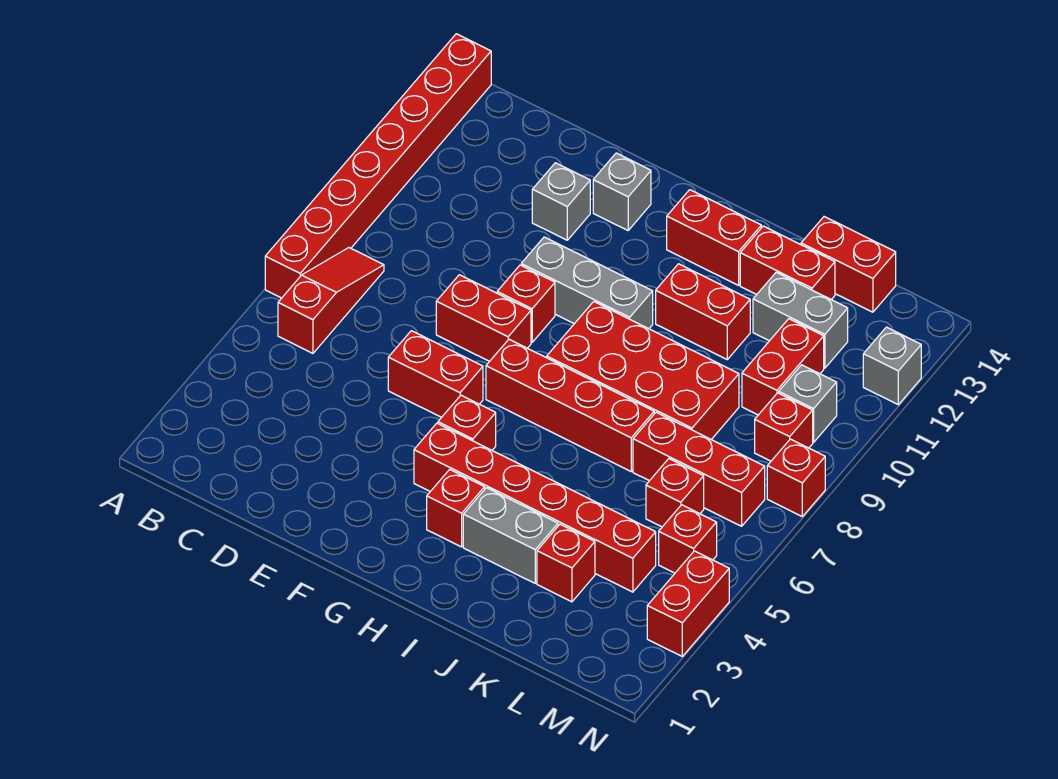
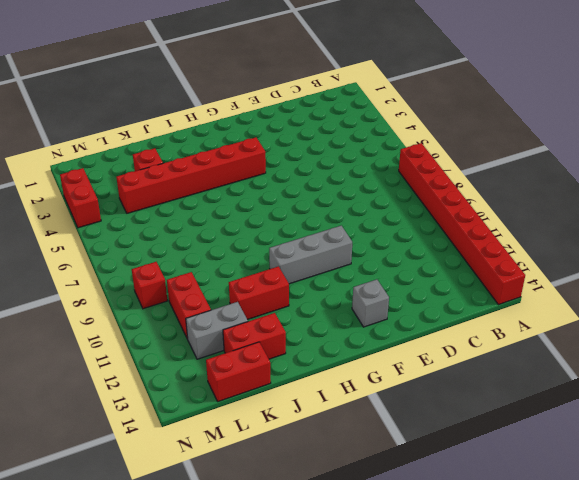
none -> red 1x3 slope [278,248,384,353]
none -> red 1x2 brick [388,331,483,417]
none -> red 1x2 brick [436,275,531,361]

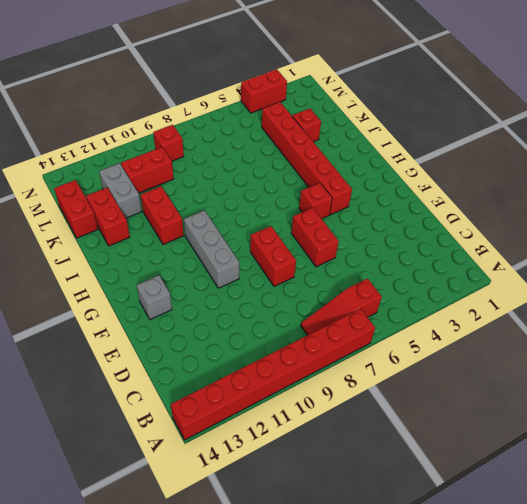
none -> grey 1x1 brick [532,163,590,240]
none -> red 1x1 brick [497,265,555,342]
none -> red 1x4 brick [486,339,654,471]

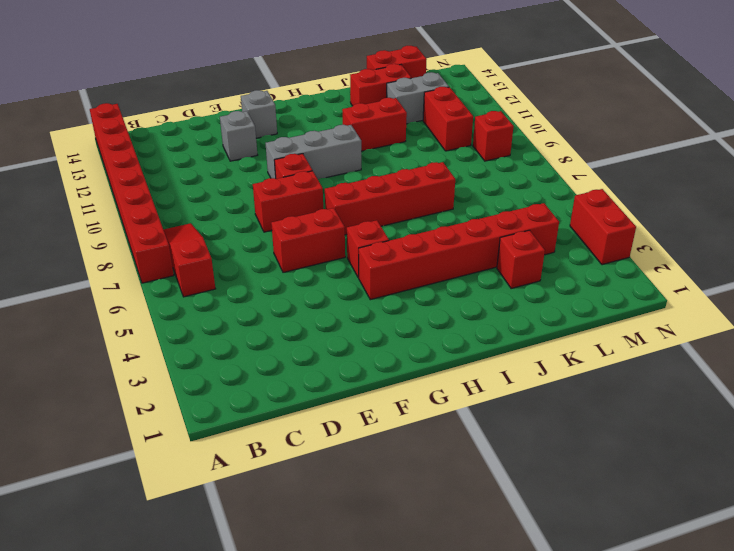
none -> red 1x1 brick [427,469,485,547]
none -> red 2x4 brick [547,302,739,439]
none -> red 1x2 brick [667,190,761,285]

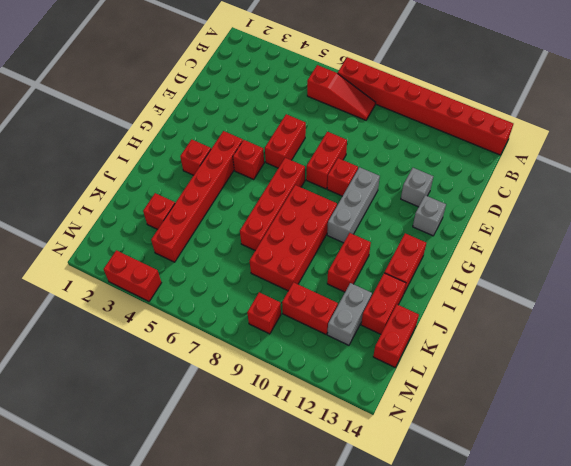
none -> grey 1x2 brick [463,488,558,583]
none -> red 1x3 brick [633,412,765,526]
none -> red 1x1 brick [646,459,704,527]

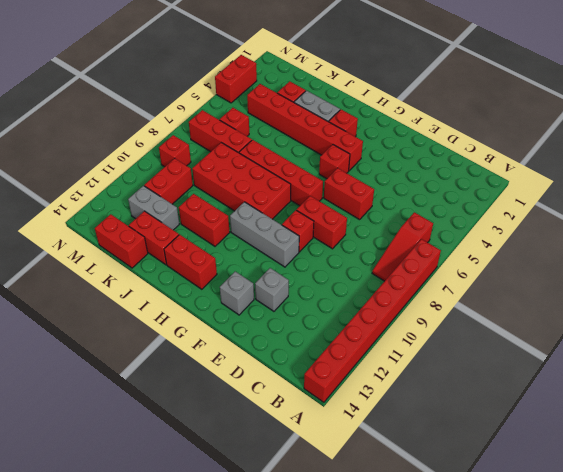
none -> red 1x1 brick [659,505,717,573]
none -> grey 1x1 brick [779,365,837,442]
none -> red 1x1 brick [767,439,825,516]

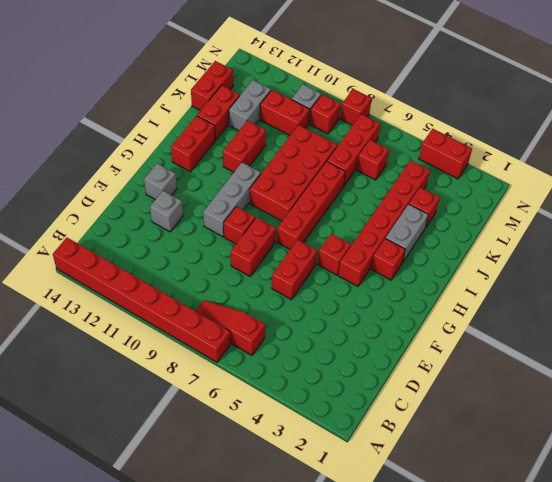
none -> red 1x1 brick [659,505,717,573]
none -> grey 1x1 brick [863,327,921,405]

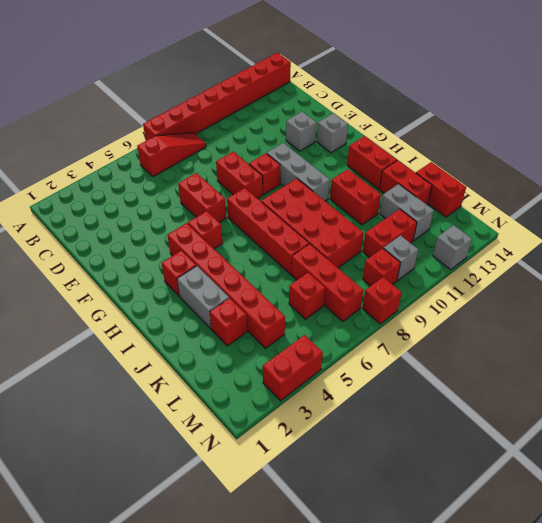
none -> red 1x1 brick [659,505,717,573]

